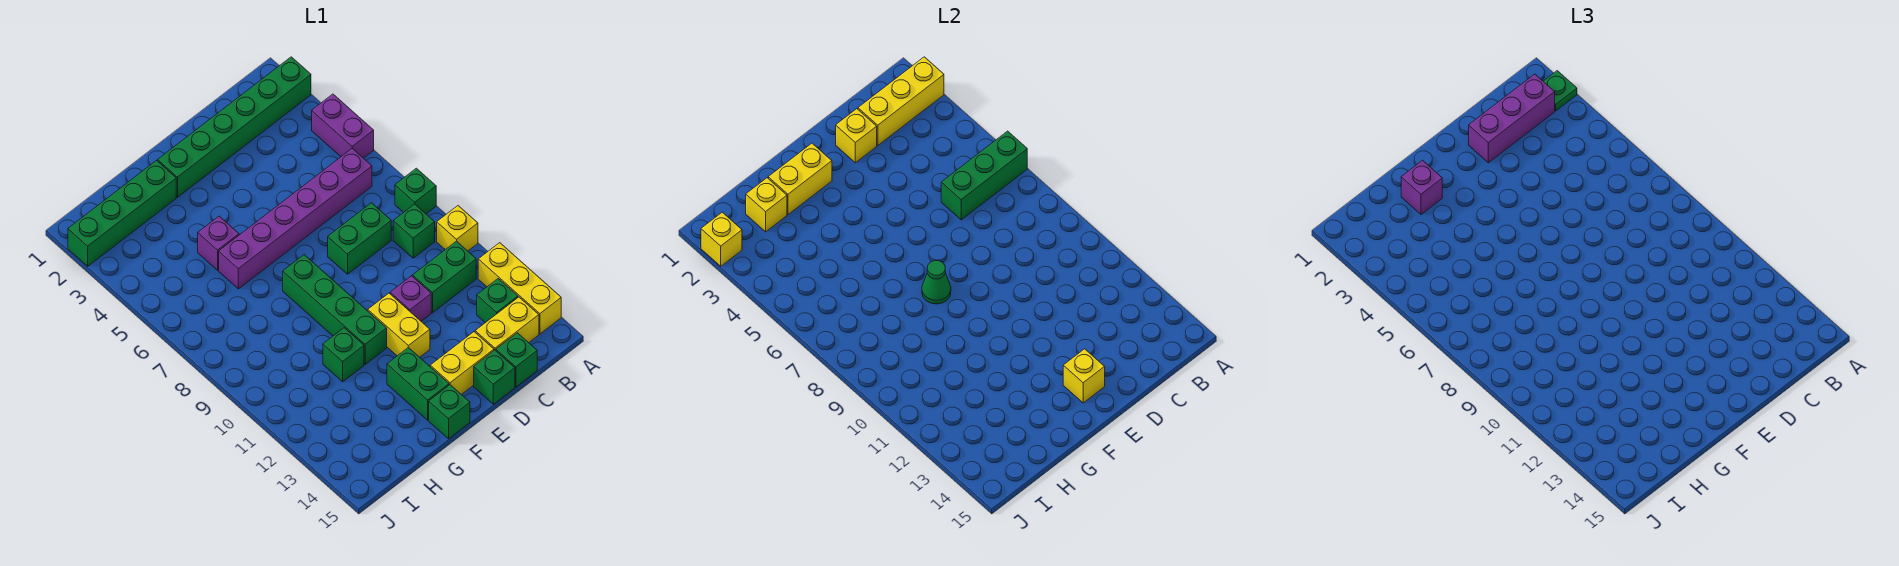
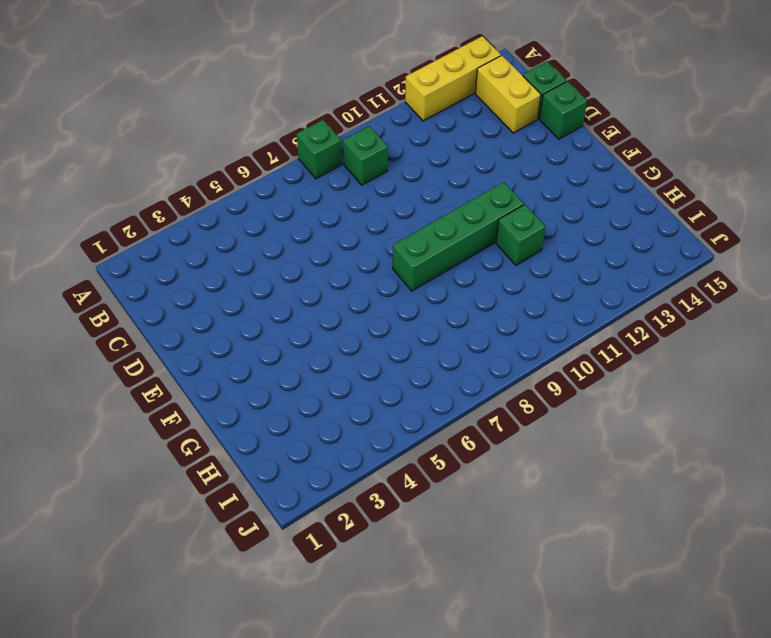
none -> green 1x6 brick [158,57,311,197]
none -> purple 1x2 brick [312,94,374,158]
none -> yellow 1x1 brick [437,206,478,251]
none -> purple 1x6 brick [219,149,372,289]

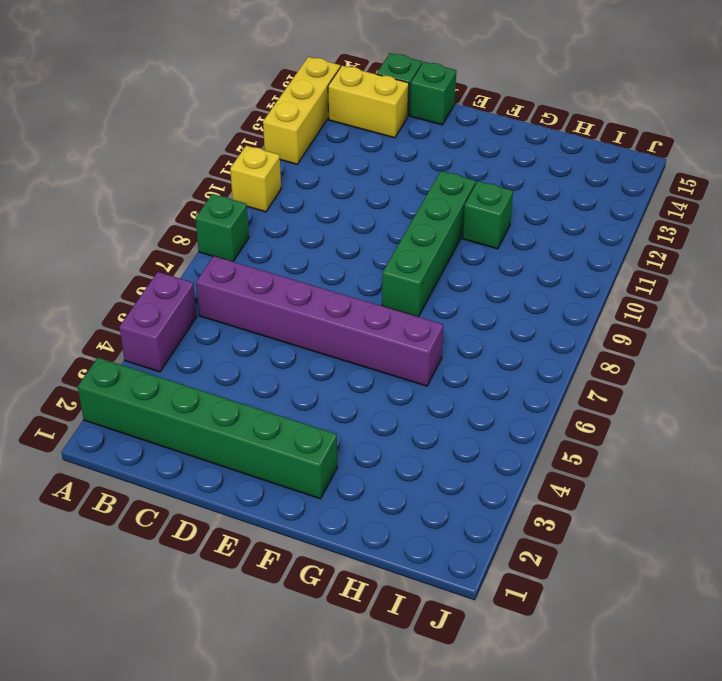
none -> green 1x1 brick [393,204,435,258]
none -> green 1x2 brick [413,241,476,313]
none -> green 1x1 brick [477,279,518,323]
none -> green 1x2 brick [328,203,391,274]

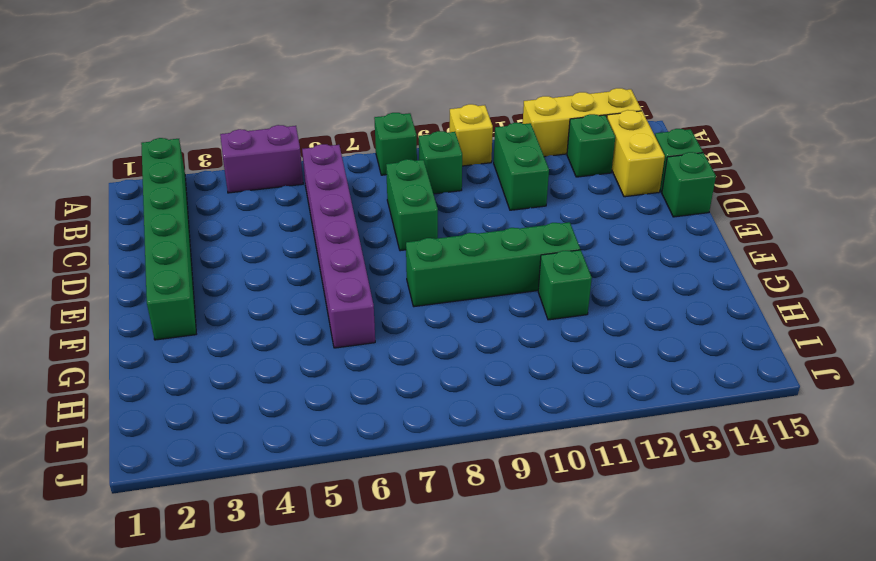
none -> purple 1x1 brick [390,276,431,321]
none -> yellow 1x2 brick [430,332,494,395]
none -> yellow 1x2 brick [368,293,430,357]
none -> green 1x2 brick [387,347,449,420]

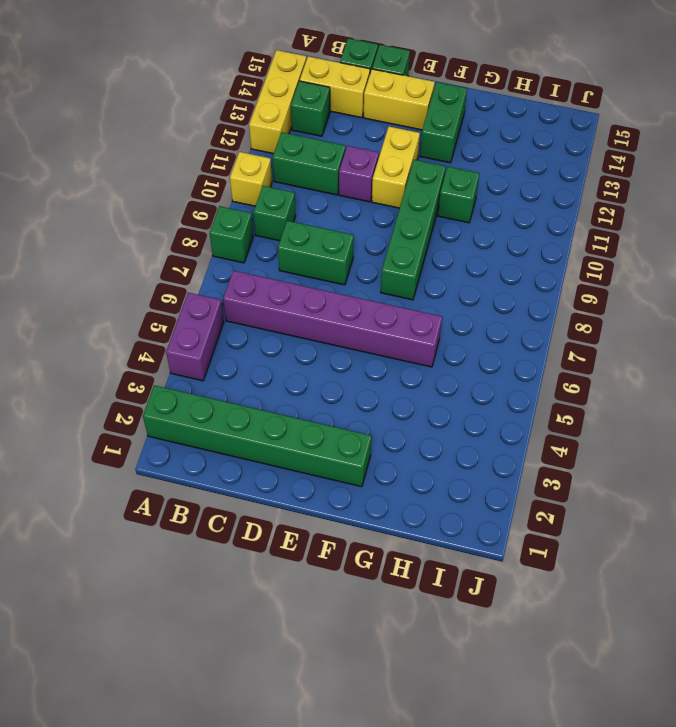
none -> green 1x1 brick [429,385,470,439]
none -> green 1x4 brick [68,160,176,266]
none -> purple 1x1 brick [198,216,239,270]
none -> yellow 1x3 brick [858,57,944,145]

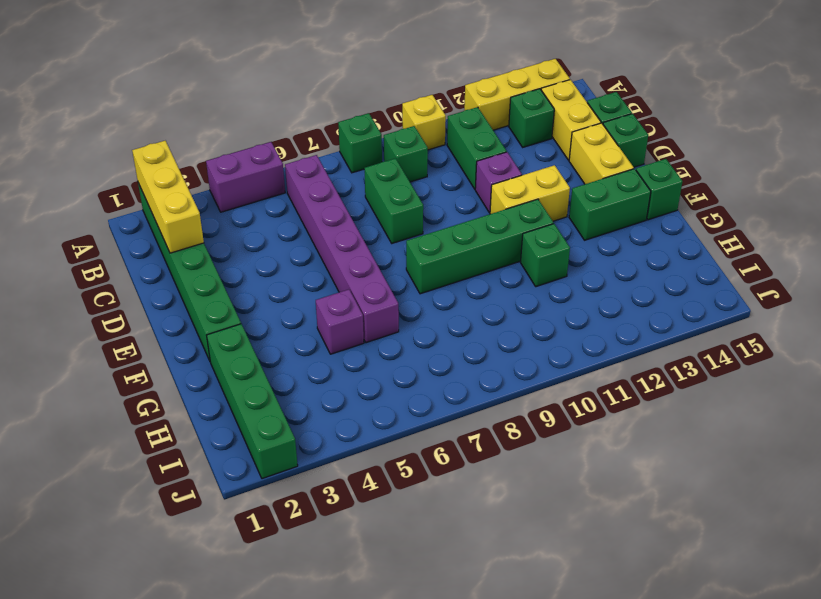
none -> green 1x3 brick [941,131,1027,220]
none -> yellow 1x1 brick [836,109,877,163]
none -> yellow 1x1 brick [1063,349,1105,403]
none -> yellow 1x2 brick [768,143,832,214]

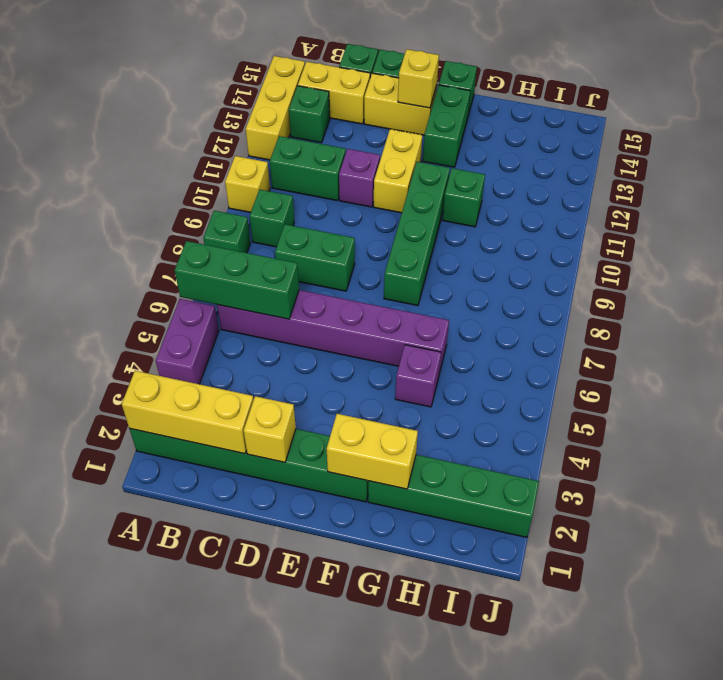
none -> green 1x1 cone [922,261,951,304]
none -> yellow 1x1 brick [746,178,787,232]
none -> yellow 1x1 brick [701,212,742,266]
none -> green 1x1 plate [1543,71,1577,111]

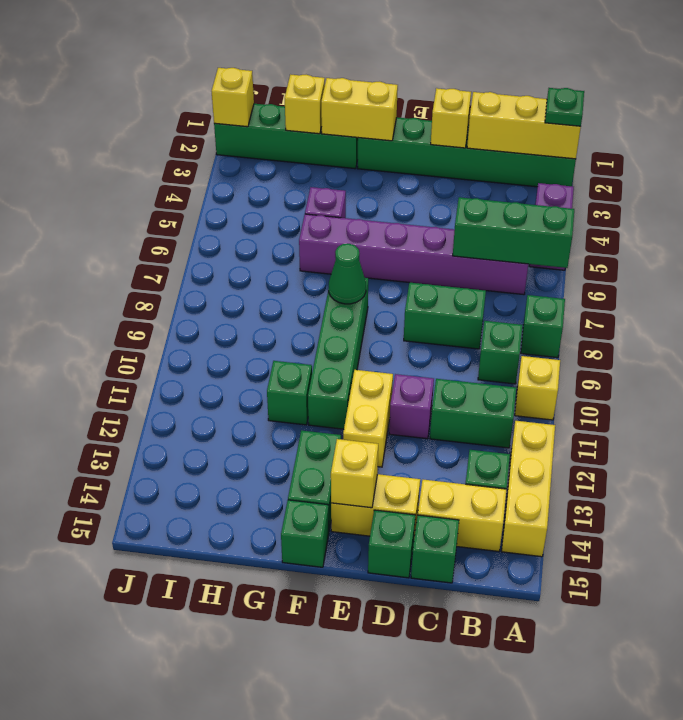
none -> purple 1x3 brick [1469,74,1555,163]
none -> purple 1x1 brick [1401,160,1442,214]

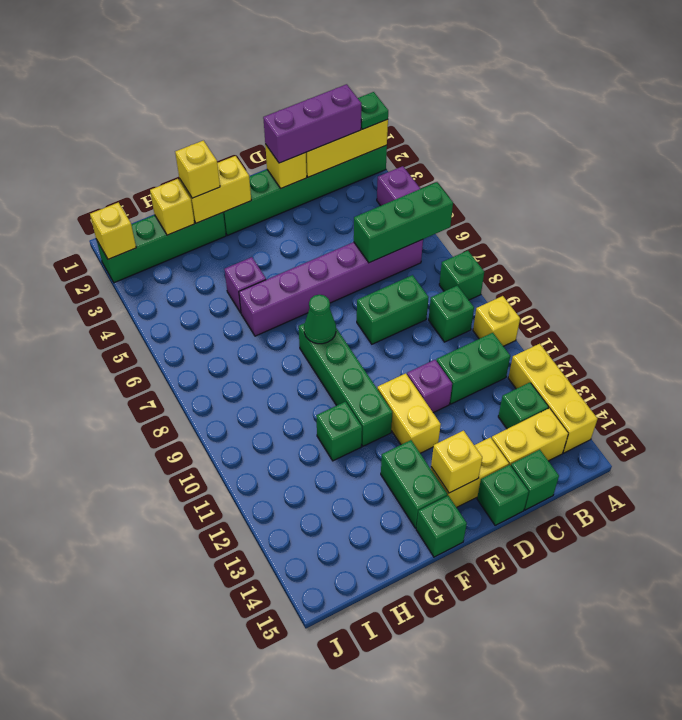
yellow 1x1 brick [175,140,220,198] -> purple 1x1 brick [1401,160,1442,214]

